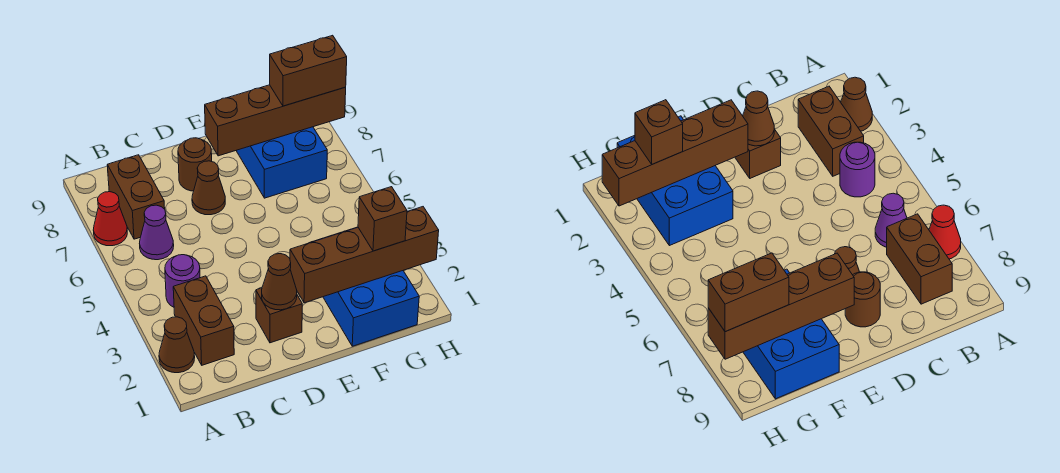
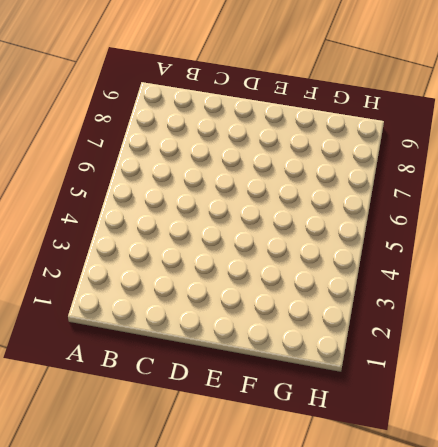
none -> brown 1x1 cone [159,317,195,373]
none -> red 1x1 cone [93,192,127,246]
none -> brown 1x2 brick [173,276,234,365]

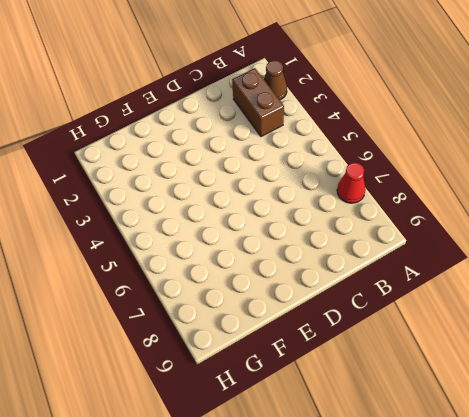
none -> purple 1x1 round brick [165,255,200,307]
none -> purple 1x1 cone [139,205,174,260]
none -> brown 1x2 brick [107,155,165,239]

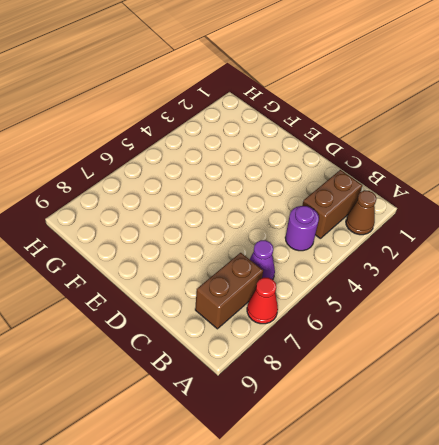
none -> brown 1x1 brick [256,288,302,343]
none -> brown 1x1 cone [192,161,225,215]
none -> brown 1x1 round brick [178,138,212,191]

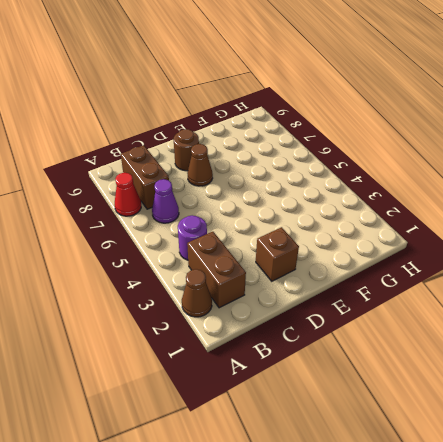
none -> blue 2x3 brick [310,227,419,346]
none -> blue 2x3 brick [236,127,327,198]
none -> brown 1x1 cone [262,254,297,310]

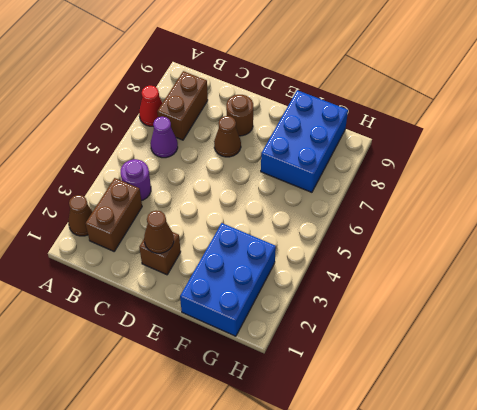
none -> brown 1x4 brick [290,207,439,303]
none -> brown 1x4 brick [205,85,346,156]
none -> brown 1x1 brick [358,187,407,251]

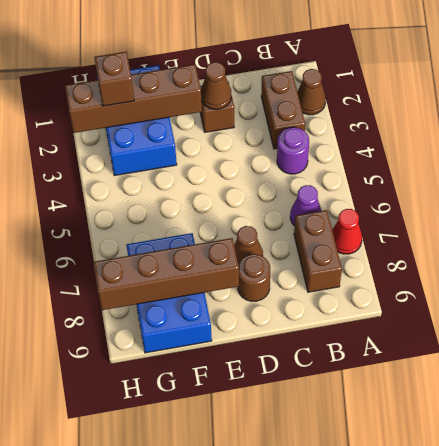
none -> brown 1x2 brick [270,35,347,106]

